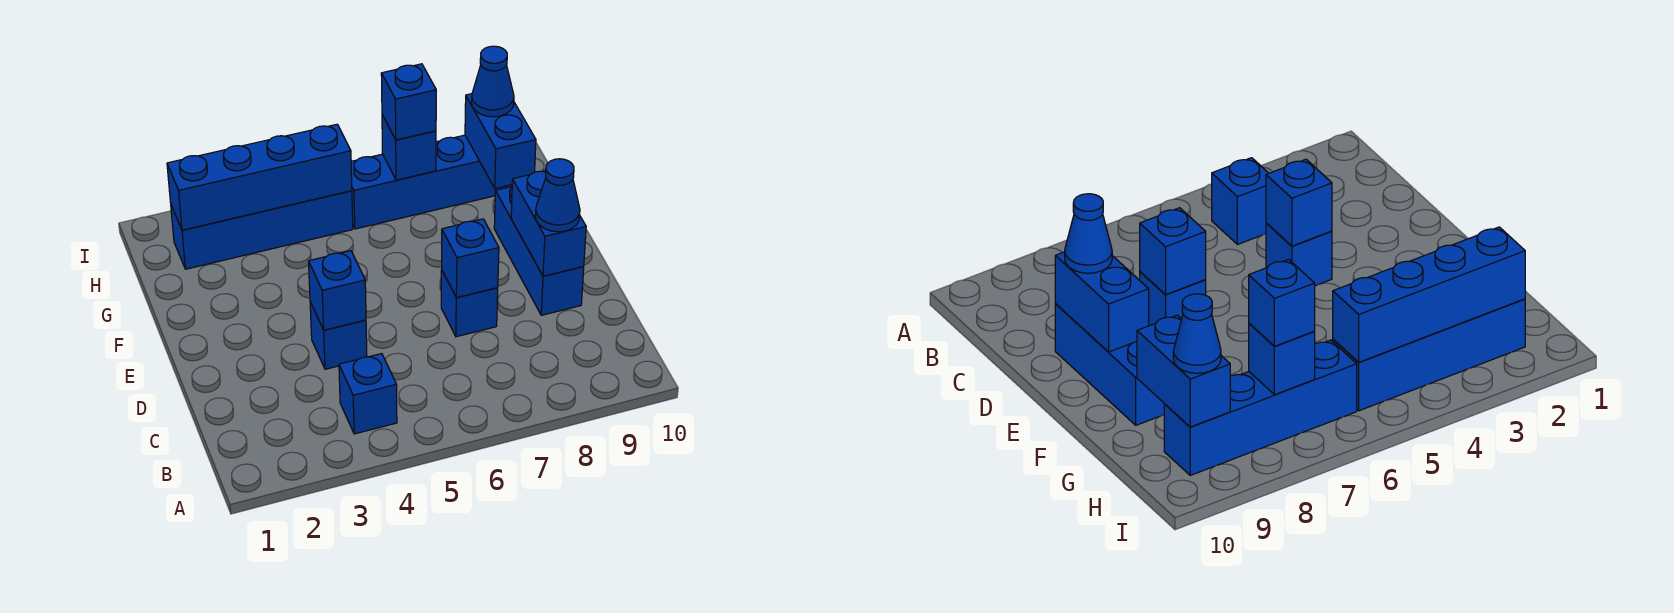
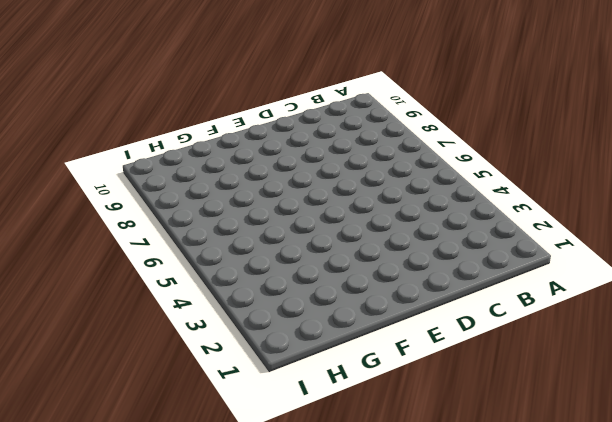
none -> blue 1x1 brick [339,354,397,434]
none -> blue 1x1 brick [310,302,367,369]
none -> blue 1x1 brick [441,269,498,337]

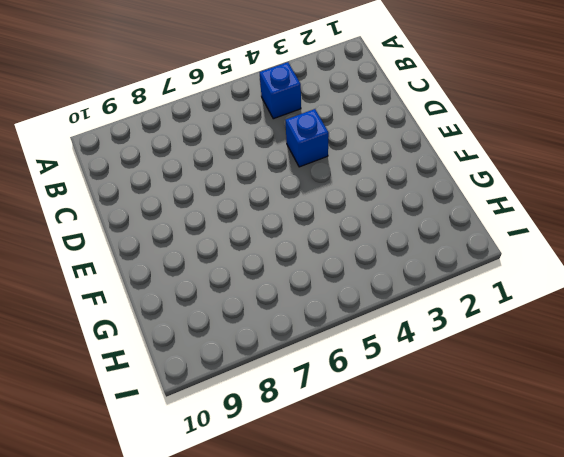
none -> blue 1x1 brick [441,269,498,337]
none -> blue 1x3 brick [494,187,584,315]
none -> blue 1x4 brick [171,191,353,269]

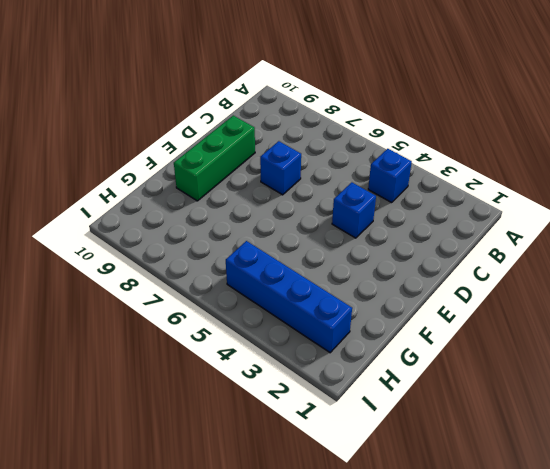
green 1x3 brick [174,116,255,201] -> blue 1x3 brick [494,187,584,315]
none -> blue 1x4 brick [351,135,512,229]
none -> blue 1x1 brick [309,251,366,330]
none -> blue 1x1 brick [442,219,499,298]

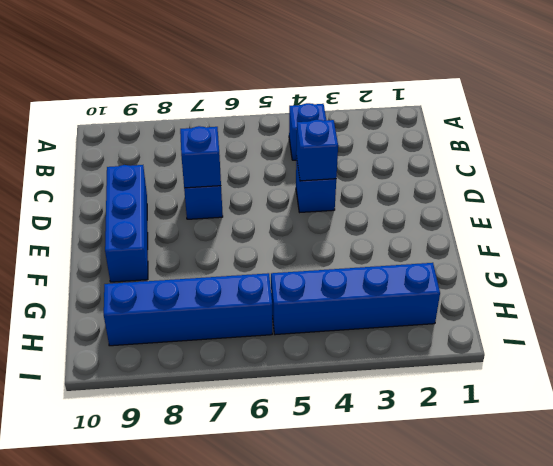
none -> blue 1x2 brick [511,171,586,276]
none -> blue 1x2 brick [465,94,536,188]
none -> blue 1x4 brick [167,124,352,230]

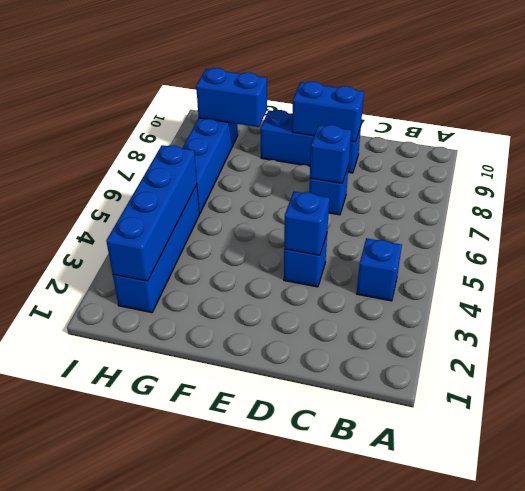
none -> blue 1x1 brick [382,115,436,180]
none -> blue 1x1 cone [535,159,580,232]
none -> blue 1x1 brick [381,64,436,140]

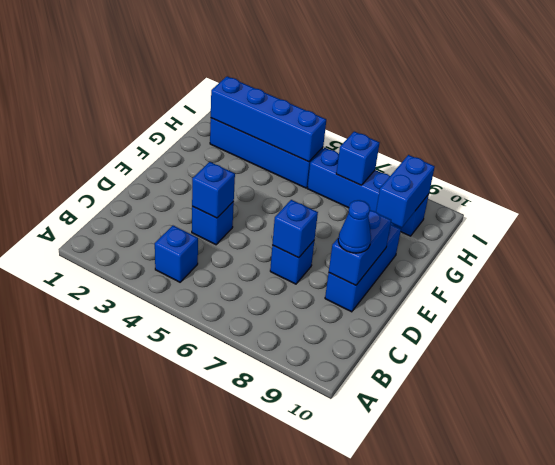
none -> blue 1x1 brick [381,64,436,140]
none -> blue 1x1 cone [472,46,514,117]

